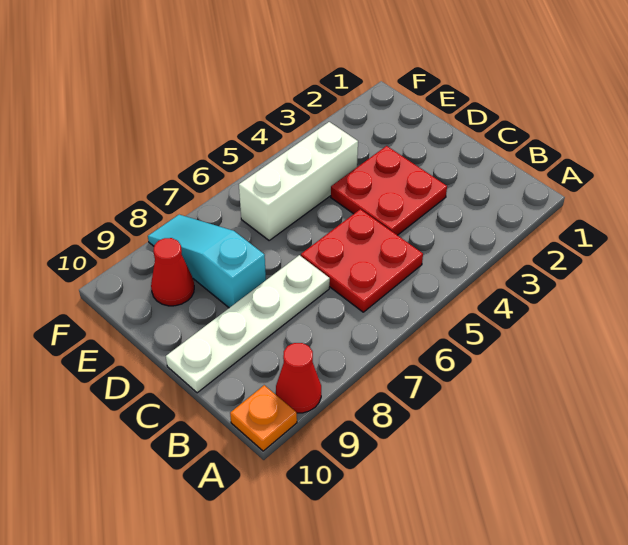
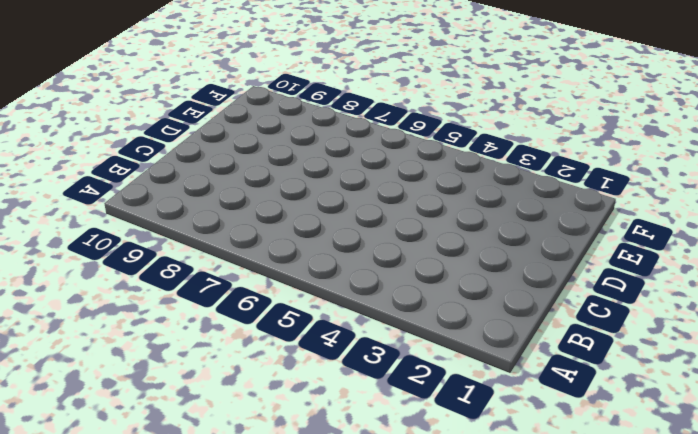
none -> red 1x1 cone [276,343,321,413]
none -> orange 1x1 plate [230,385,297,451]

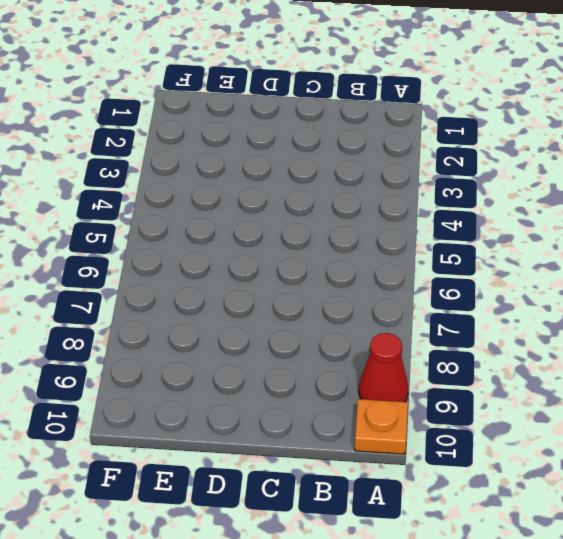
none -> red 2x2 plate [301,209,423,312]
none -> red 2x2 plate [331,146,447,235]

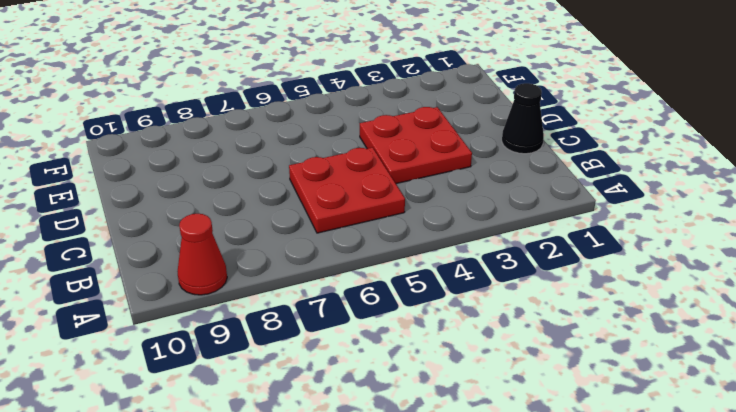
black 1x1 cone [502,83,544,154] -> none
none -> orange 1x1 plate [230,385,297,451]
none -> white 1x4 plate [166,255,330,393]

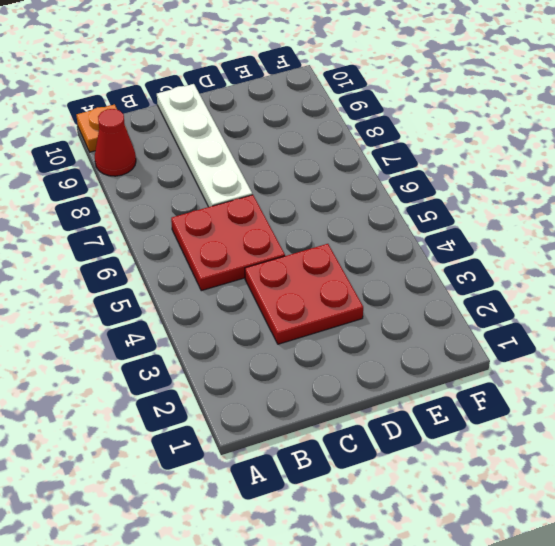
none -> cyan 1x3 slope [148,215,266,308]
none -> white 1x3 brick [239,122,358,240]

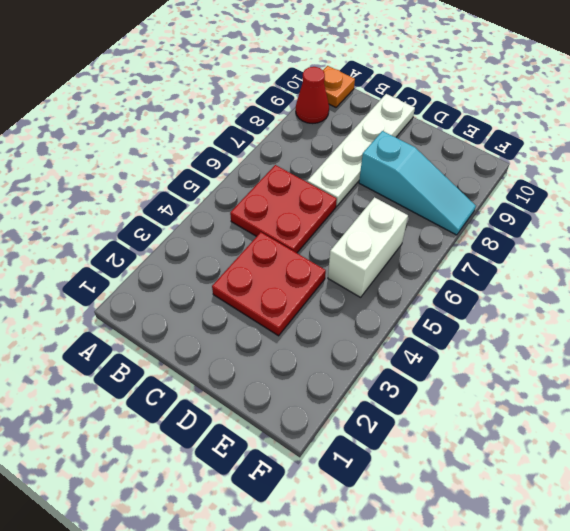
white 1x2 brick [328,197,408,297] -> white 1x3 brick [239,122,358,240]
none -> red 1x1 cone [151,238,194,306]

